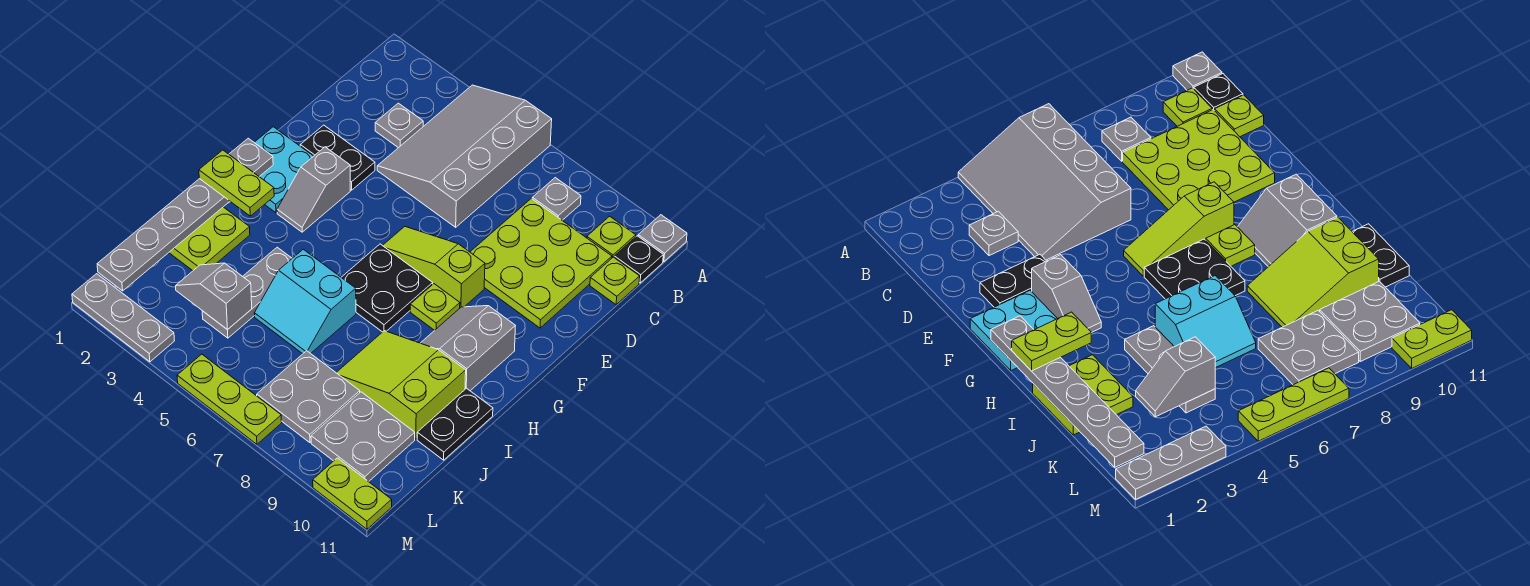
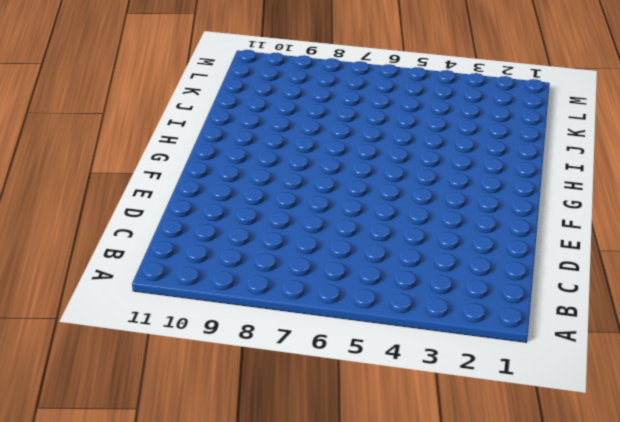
none -> grey 3x4 slope [377,85,552,227]
none -> grey 1x1 plate [638,215,687,262]
none -> grey 1x1 plate [532,178,581,220]

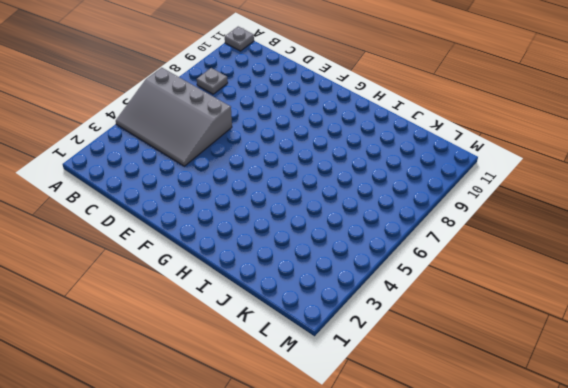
none -> lime 1x1 plate [587,216,636,258]
none -> black 1x1 plate [614,236,663,283]
none -> grey 1x1 plate [375,103,423,148]

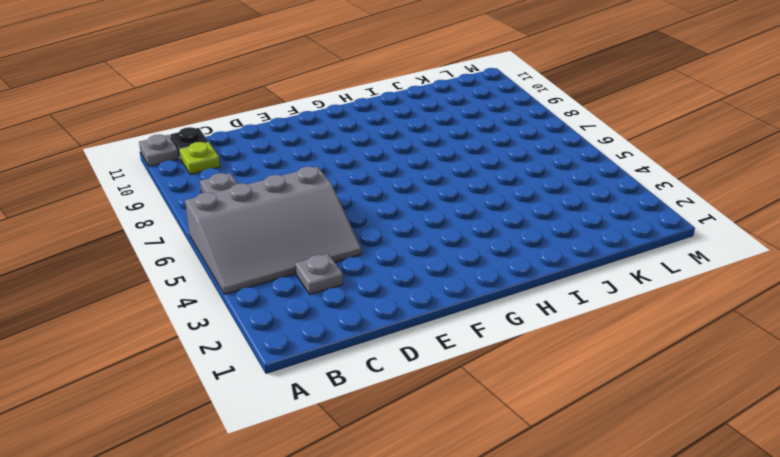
none -> lime 3x3 plate [470,198,612,328]
none -> lime 1x1 plate [590,257,640,305]
none -> black 1x2 plate [300,125,375,190]

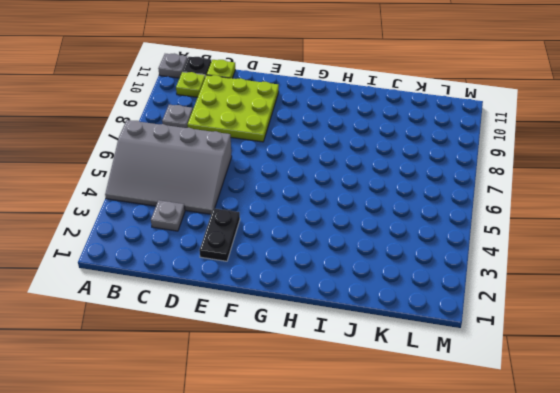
none -> cyan 2x2 plate [254,127,313,213]
none -> grey 1x2 slope [277,147,350,232]
none -> lime 1x3 slope [383,227,485,308]

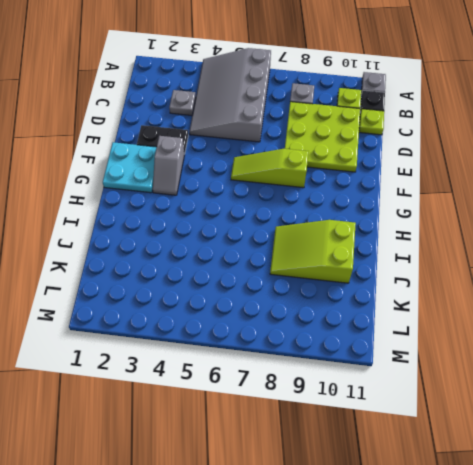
none -> black 2x2 plate [341,244,433,332]
none -> lime 1x1 plate [410,284,460,330]
none -> grey 2x2 slope [421,306,515,391]

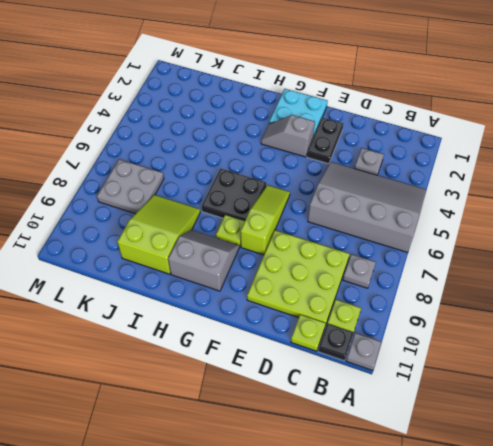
none -> lime 2x2 plate [169,207,250,271]
none -> grey 1x3 plate [202,247,292,338]
none -> cyan 2x2 slope [254,249,356,354]

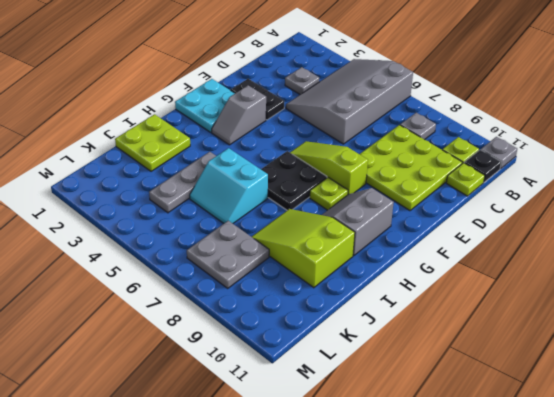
none -> black 1x2 plate [417,388,493,460]
none -> grey 2x2 plate [311,392,415,482]
none -> grey 1x3 plate [72,274,174,362]

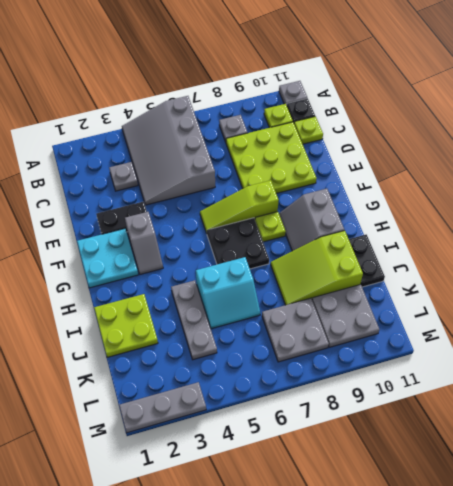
none -> lime 1x3 plate [177,354,282,444]
none -> lime 1x2 plate [313,458,392,529]
none -> grey 1x6 plate [97,138,273,291]

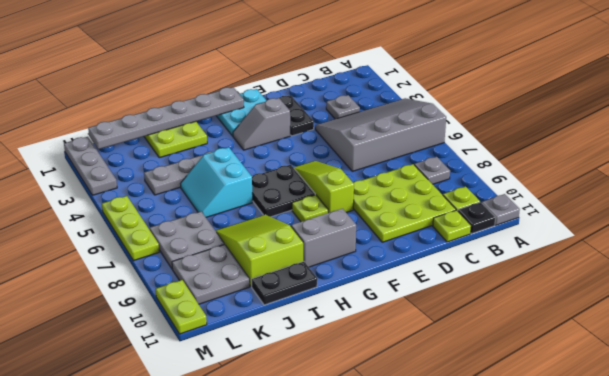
none -> grey 1x2 slope [176,263,252,330]
none -> lime 1x2 plate [199,150,274,216]

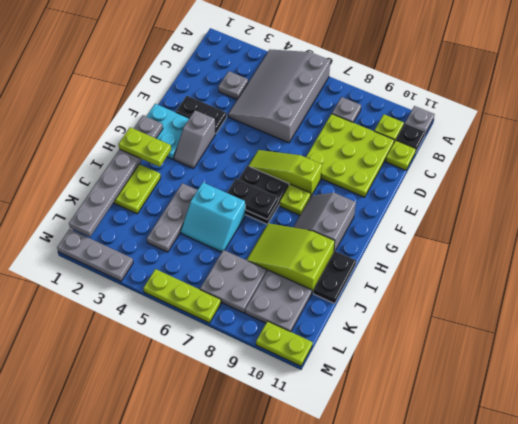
black 1x2 plate [227,179,278,220] -> none
none -> grey 1x2 slope [176,263,252,330]

